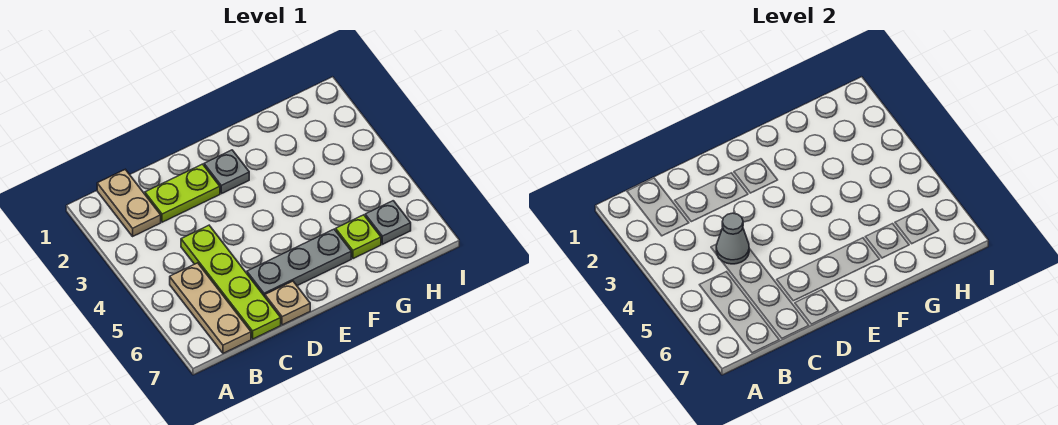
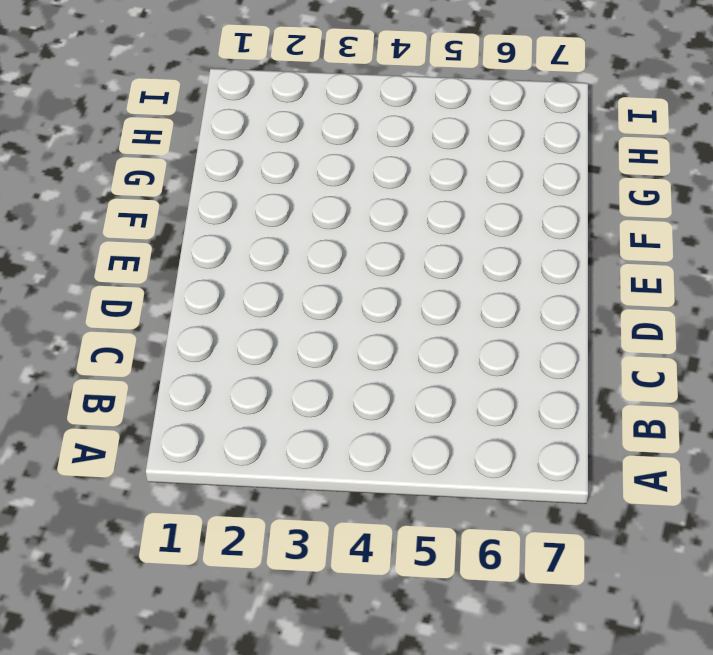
none -> tan 1x2 plate [97,170,161,236]
none -> tan 1x3 plate [170,263,251,353]

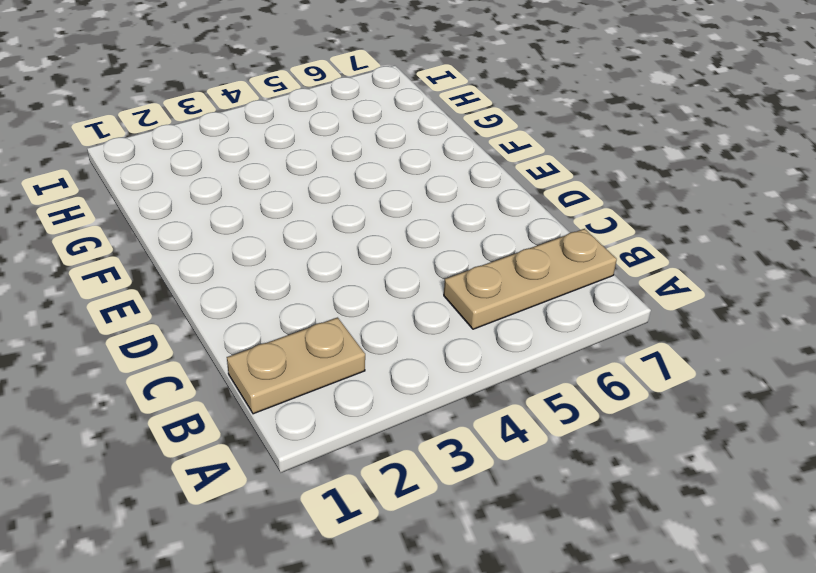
none -> lime 1x2 plate [145,164,220,222]
none -> lime 1x4 plate [181,225,281,339]

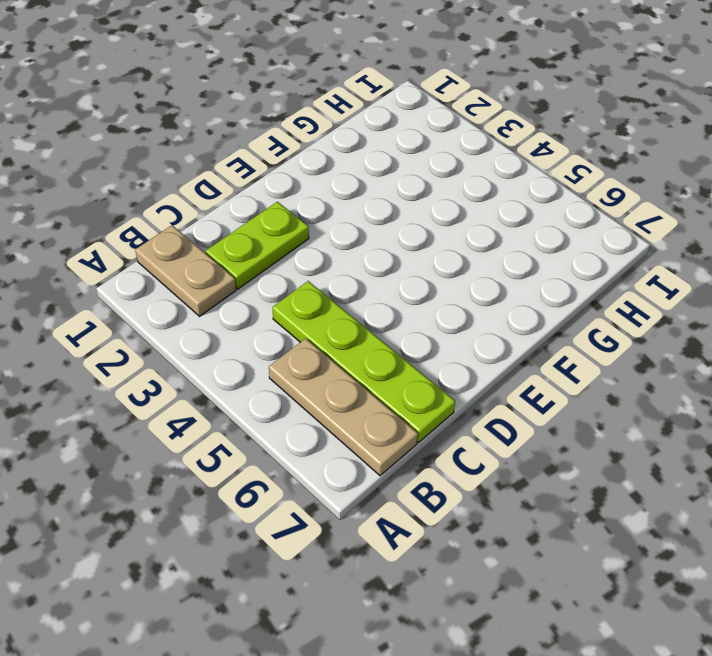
none -> grey 1x3 plate [247,229,351,297]
none -> tan 1x1 plate [265,281,310,325]

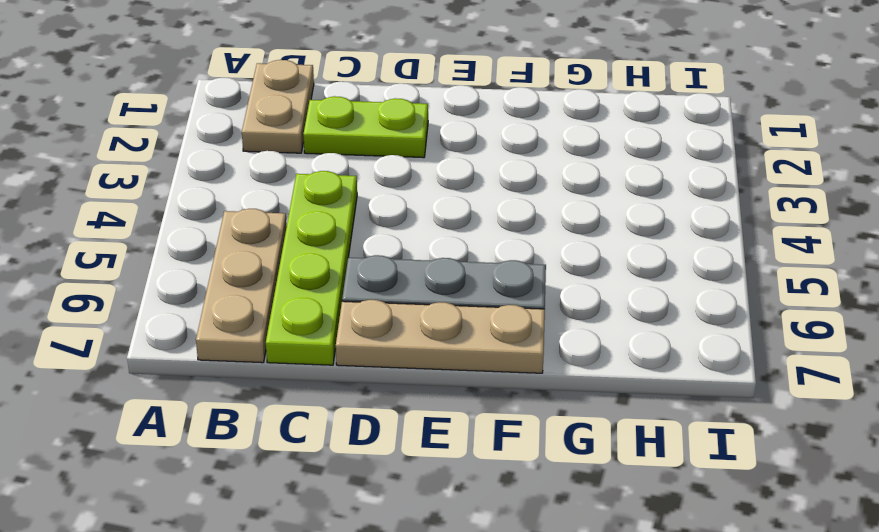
tan 1x3 plate [336,300,545,373] -> tan 1x1 plate [265,281,310,325]
none -> grey 1x1 plate [204,150,249,194]
none -> lime 1x1 plate [336,215,381,259]

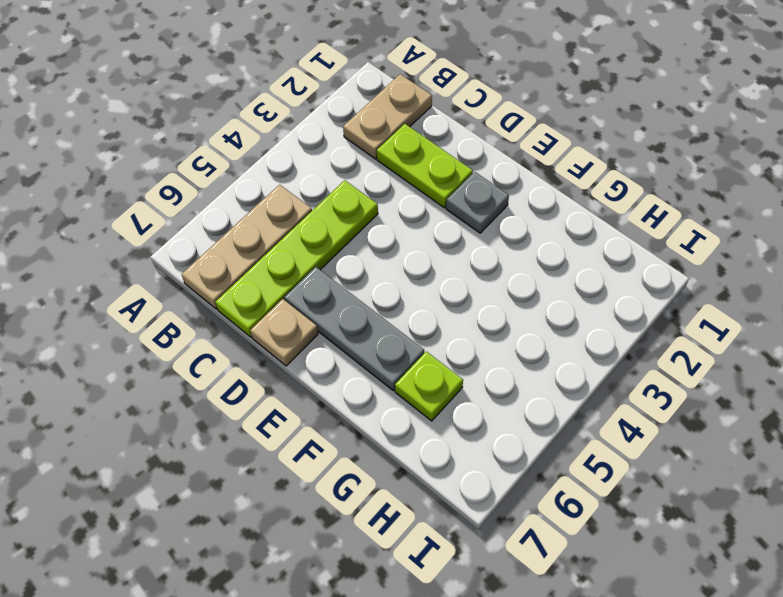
none -> grey 1x1 plate [365,201,411,244]
none -> grey 1x1 cone [716,213,749,264]

